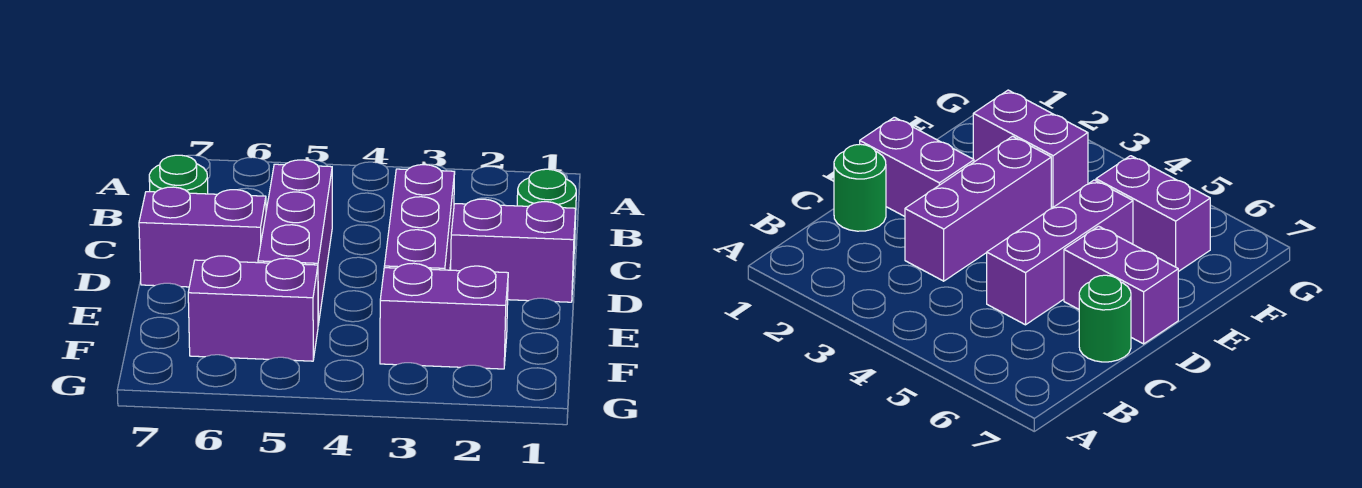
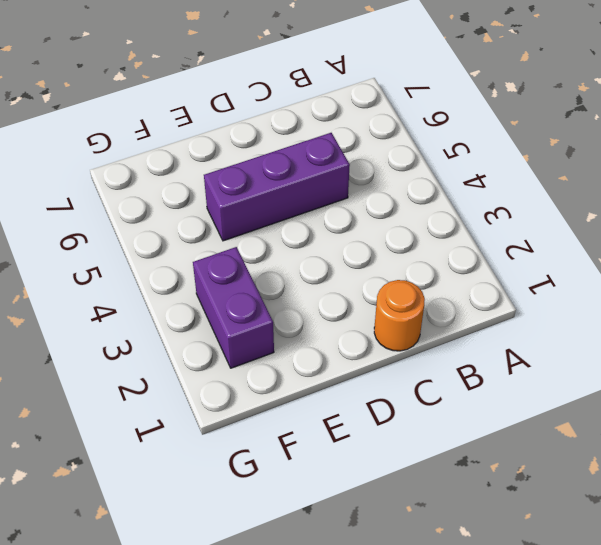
orange 1x1 round brick [374,280,425,351] -> green 1x1 round brick [517,169,576,249]
none -> purple 1x3 brick [384,165,455,270]
none -> green 1x1 round brick [149,155,208,194]

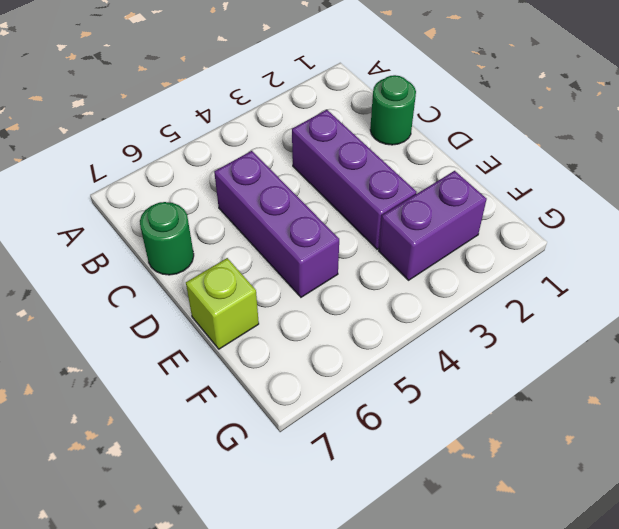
lime 1x1 brick [186,258,259,349] -> none
none -> purple 1x2 brick [451,199,576,302]
none -> purple 1x2 brick [139,187,266,287]

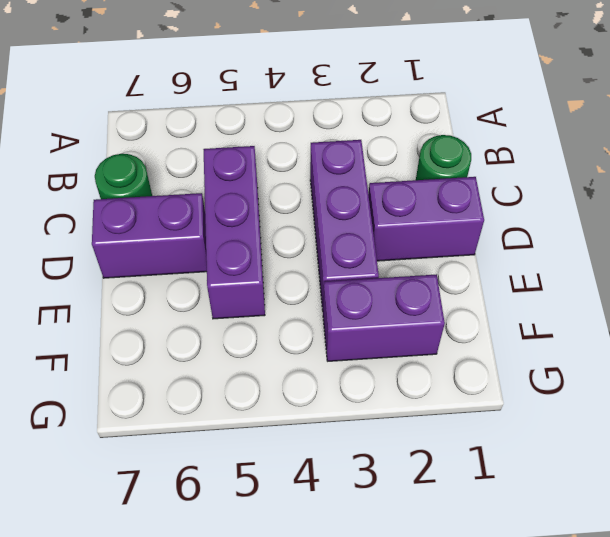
none -> purple 1x2 brick [188,256,318,361]

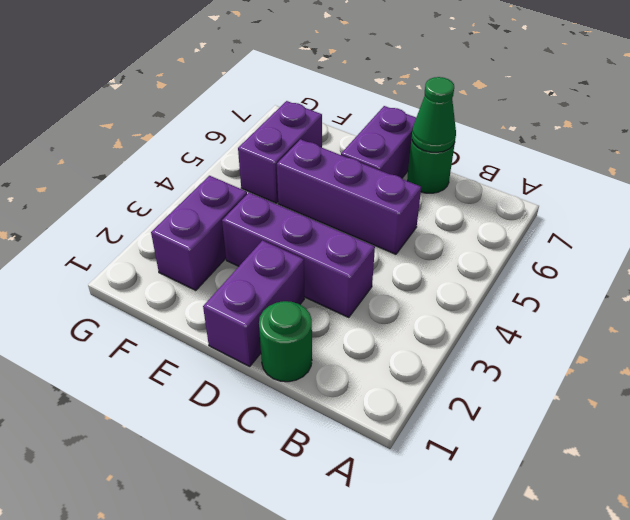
green 1x1 cone [412,77,456,152] -> none

